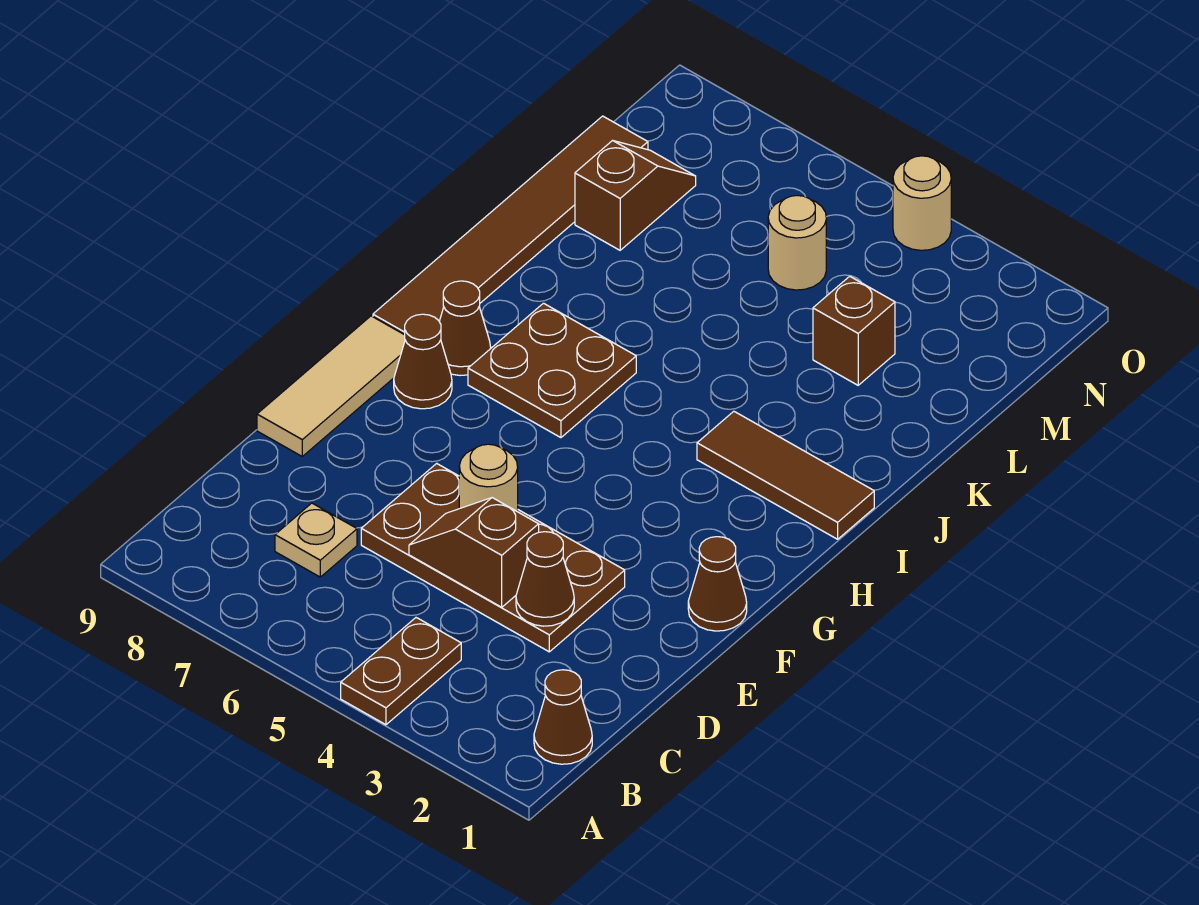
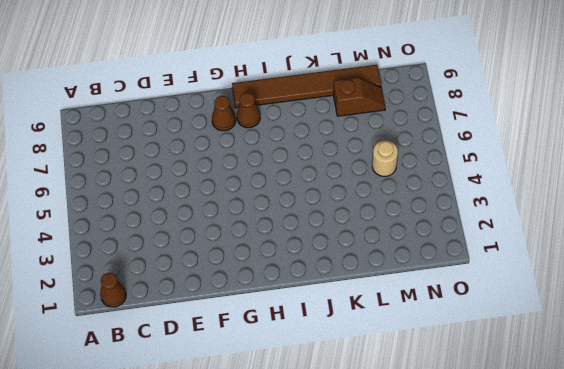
none -> brown 1x2 plate [341,618,461,725]
none -> tan 1x1 plate [275,503,357,577]
none -> brown 2x4 plate [361,463,625,652]

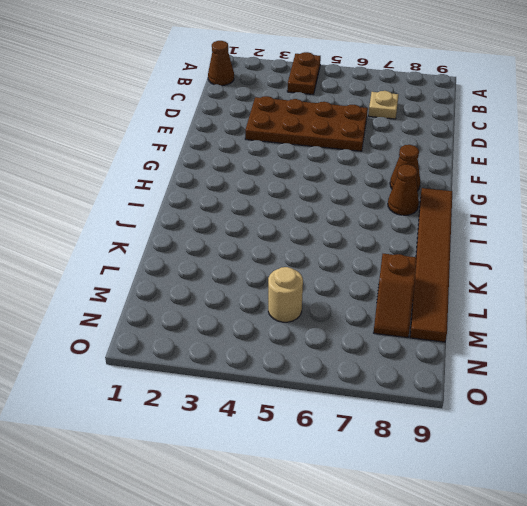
none -> tan 1x3 tile [257,316,405,456]
none -> brown 1x1 cone [688,537,747,631]
none -> brown 2x2 plate [468,303,636,438]

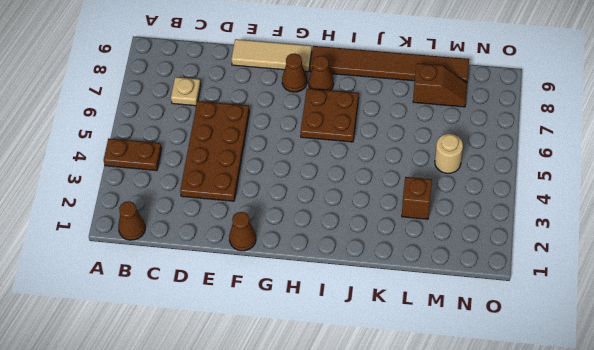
none -> brown 1x3 tile [697,411,874,539]
none -> tan 1x1 round brick [893,156,951,250]
none -> brown 1x1 cone [516,532,574,626]

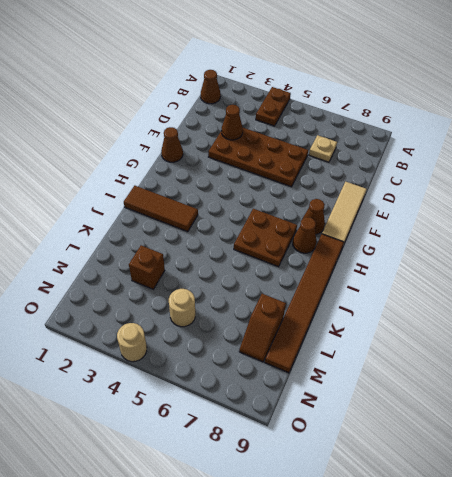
none -> brown 1x2 slope [409,498,539,607]
none -> tan 1x1 round brick [459,444,518,512]

